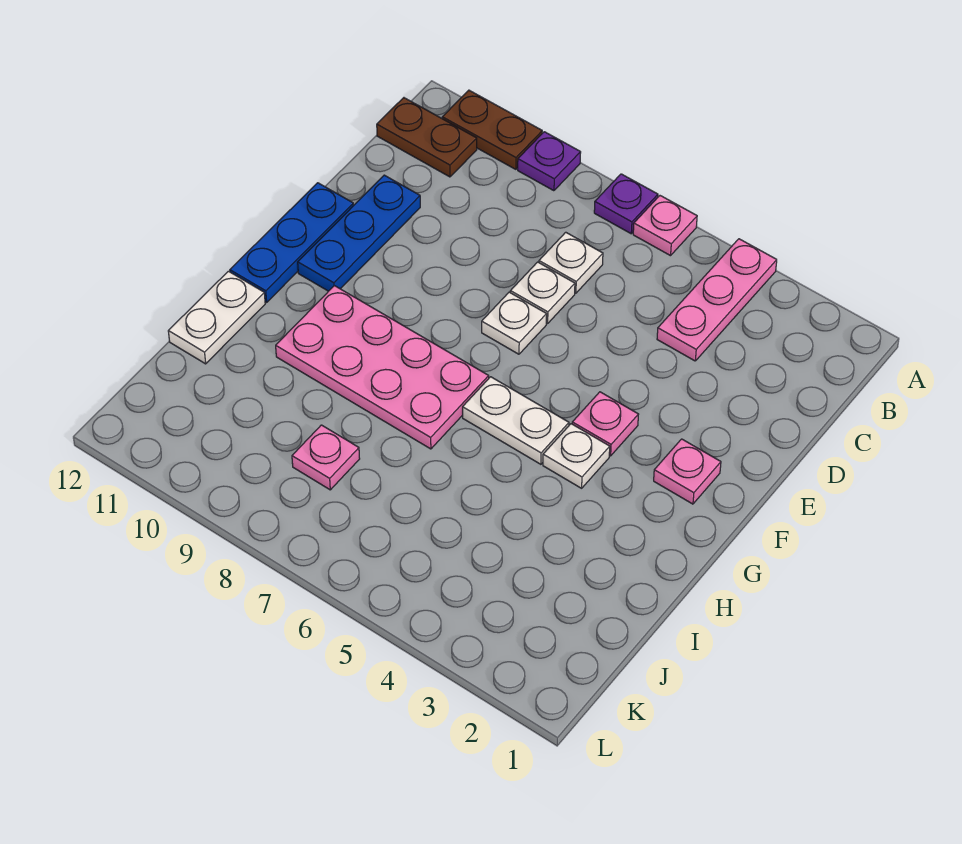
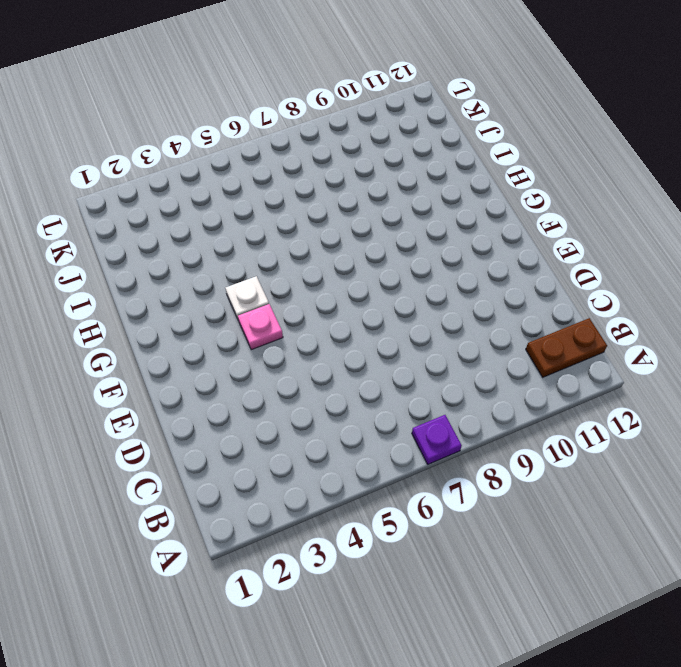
none -> pink 1x3 plate [657,239,777,361]
none -> pink 1x1 plate [633,196,697,256]
none -> purple 1x1 plate [518,132,581,191]

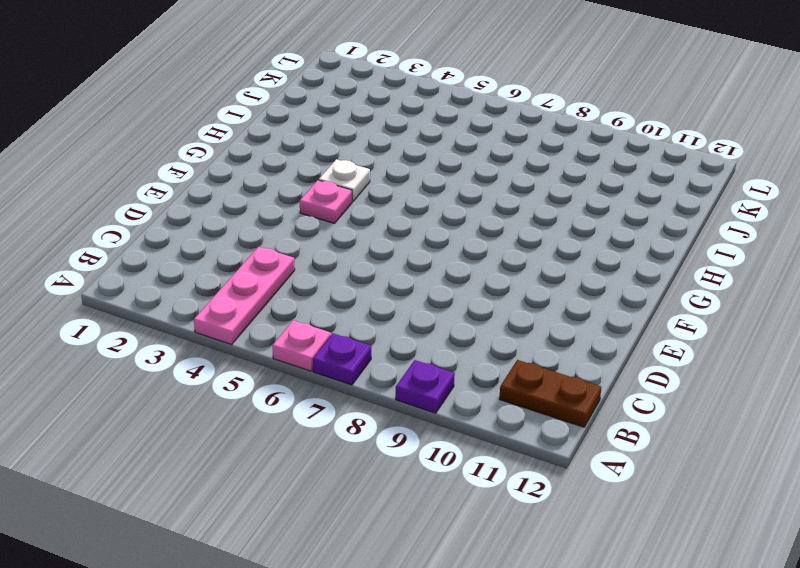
none -> brown 1x2 plate [442,90,542,169]
none -> white 1x1 plate [539,232,603,293]
none -> white 1x1 plate [510,262,575,324]

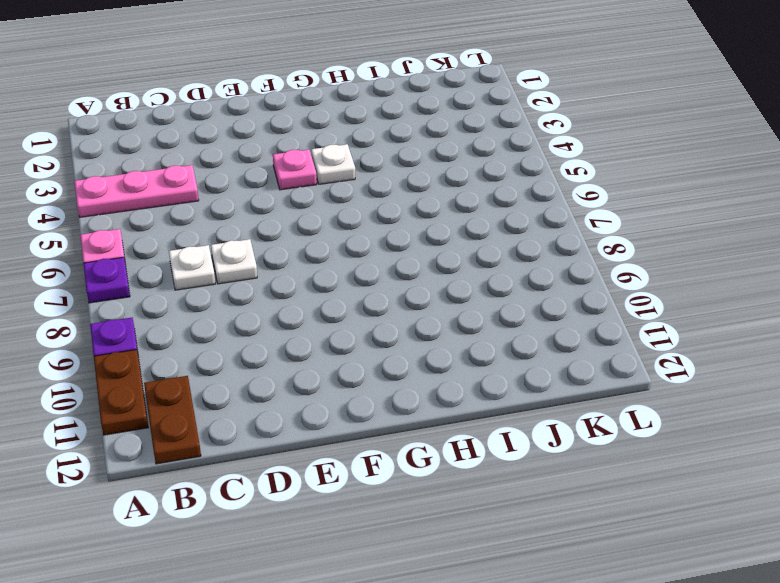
none -> blue 1x3 plate [298,175,420,291]
none -> white 1x1 plate [482,292,547,354]
none -> blue 1x3 plate [230,183,354,302]

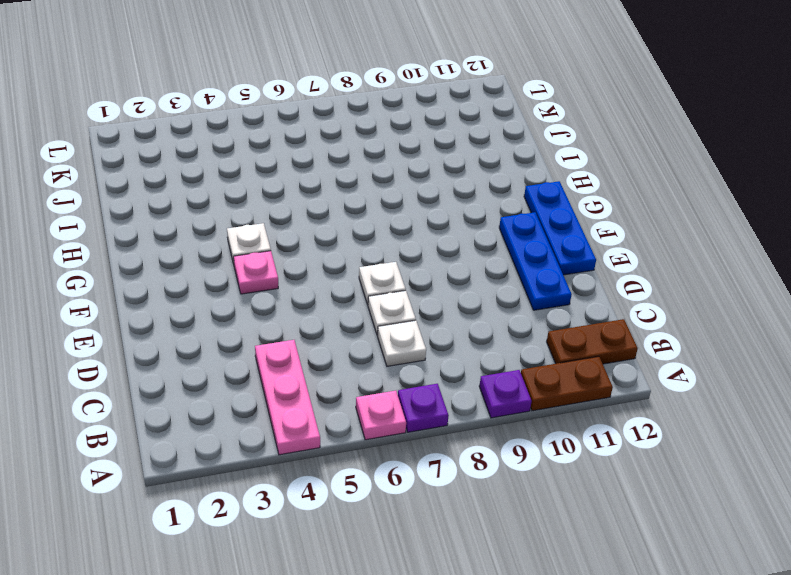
none -> pink 1x1 plate [654,439,721,504]
none -> white 1x2 plate [463,377,569,464]
none -> pink 2x4 plate [276,286,489,449]

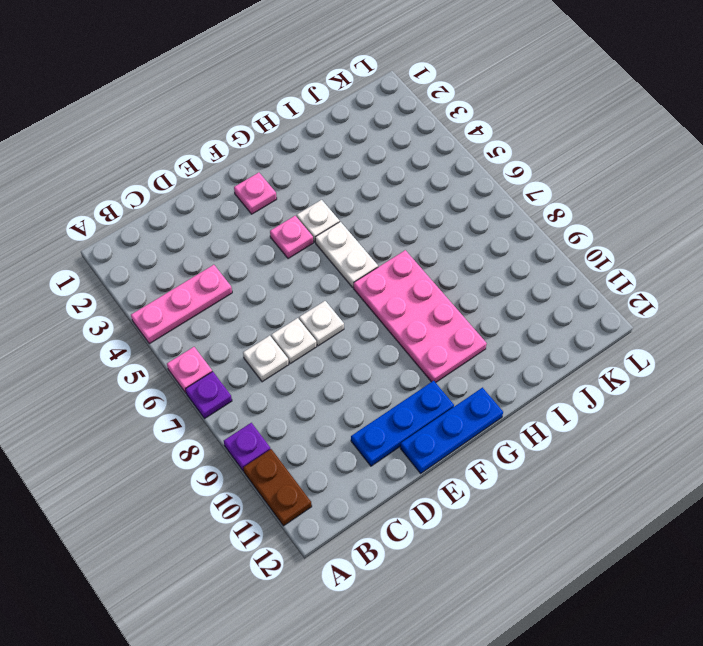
none -> brown 1x2 plate [377,98,477,177]
none -> white 1x2 plate [168,271,265,364]
none -> pink 1x1 plate [292,425,360,490]

